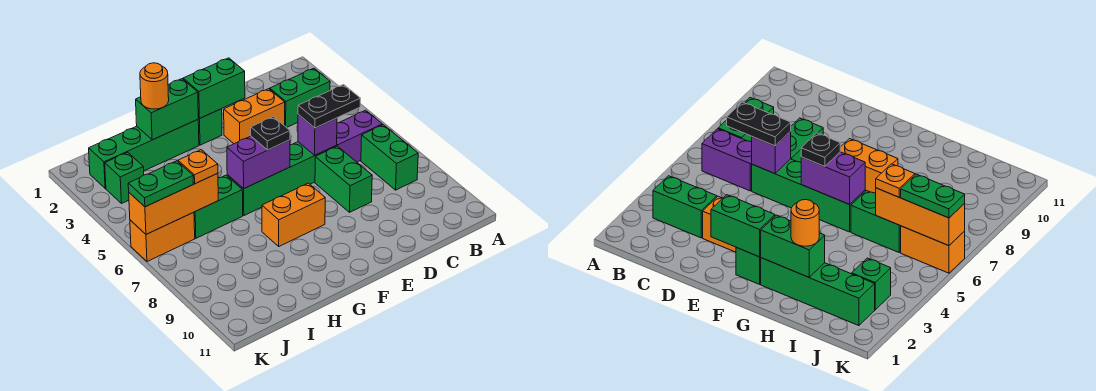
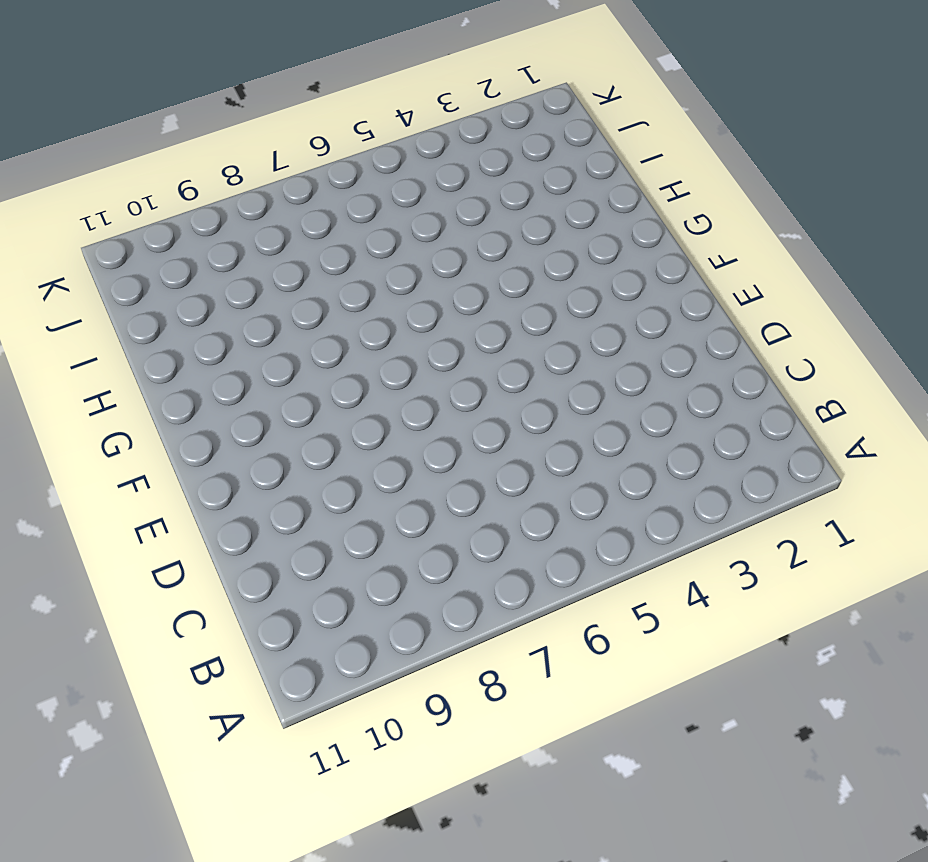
none -> green 1x2 brick [270,68,330,128]
none -> purple 1x2 brick [337,110,382,162]
none -> green 1x2 brick [361,125,418,190]

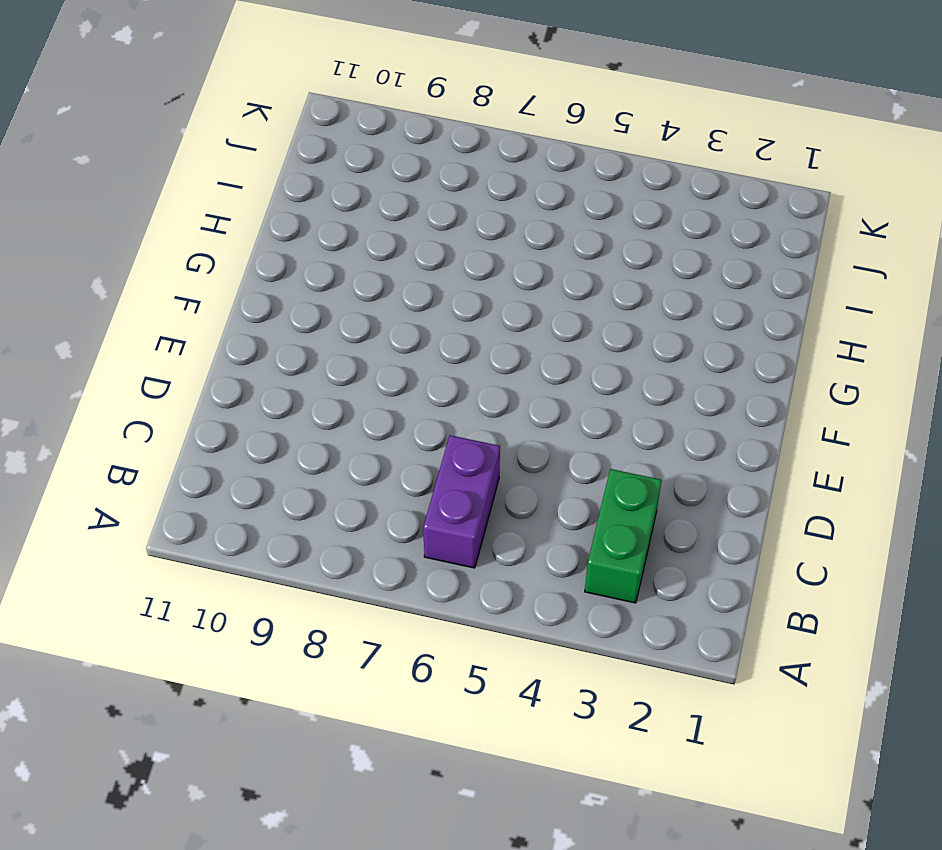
none -> green 1x2 brick [361,125,418,190]
none -> orange 1x2 brick [224,89,285,144]
none -> green 1x4 brick [227,142,337,215]

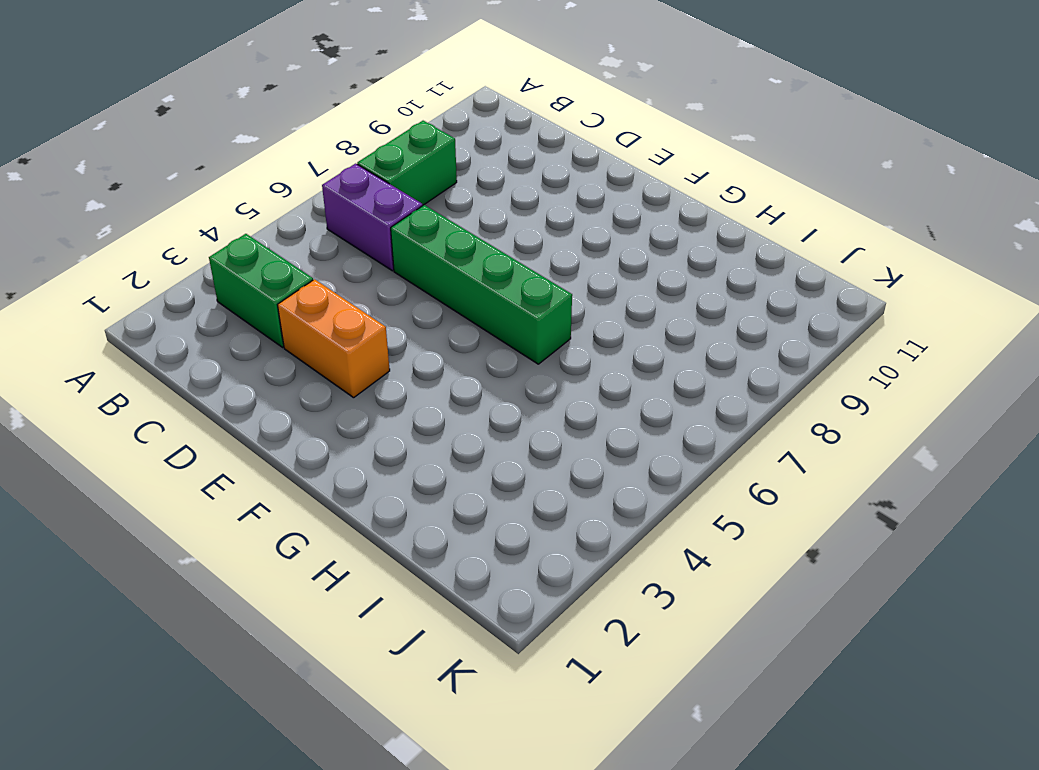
none -> green 1x2 brick [315,146,372,212]
none -> green 1x1 brick [198,109,222,145]
none -> orange 1x2 brick [262,183,325,246]

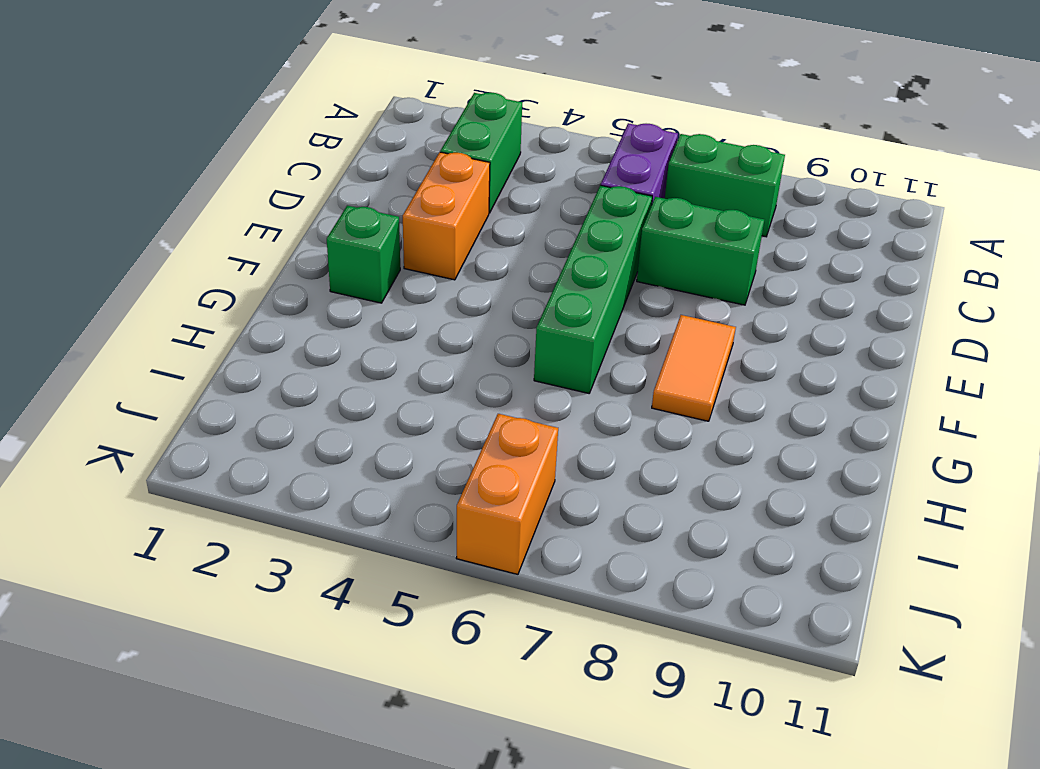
orange 1x2 tile [652,315,736,421] -> orange 1x2 brick [262,183,325,246]
none -> green 1x4 brick [89,120,199,188]
none -> green 1x2 brick [194,175,243,238]
none -> green 1x1 brick [105,152,144,204]

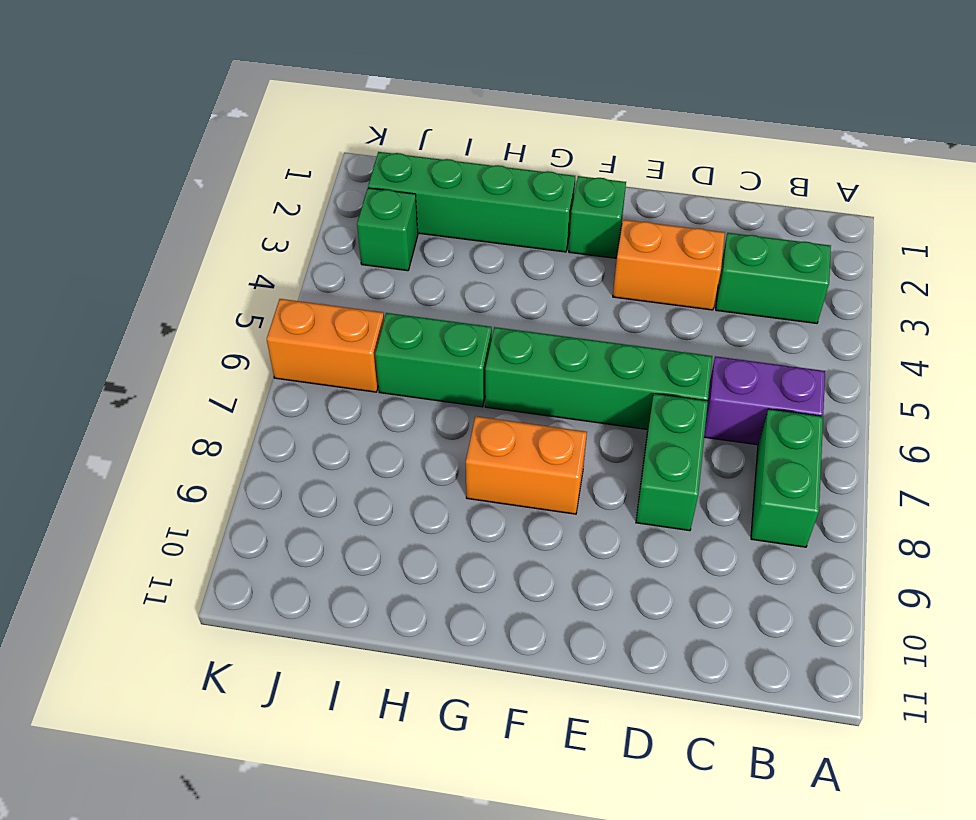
none -> purple 1x1 brick [298,115,337,155]
none -> green 1x2 brick [183,58,245,119]
none -> purple 1x2 brick [227,136,290,189]

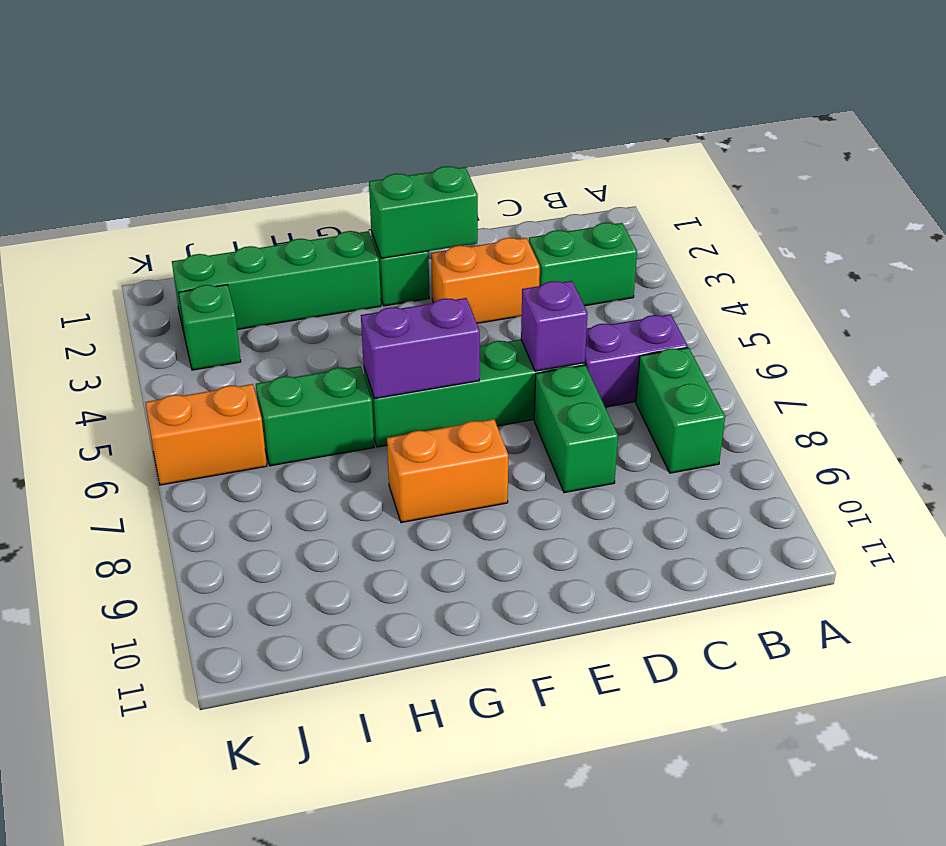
none -> green 1x2 brick [136,79,198,140]
none -> orange 1x3 brick [129,173,218,234]
none -> black 1x2 plate [298,85,361,128]

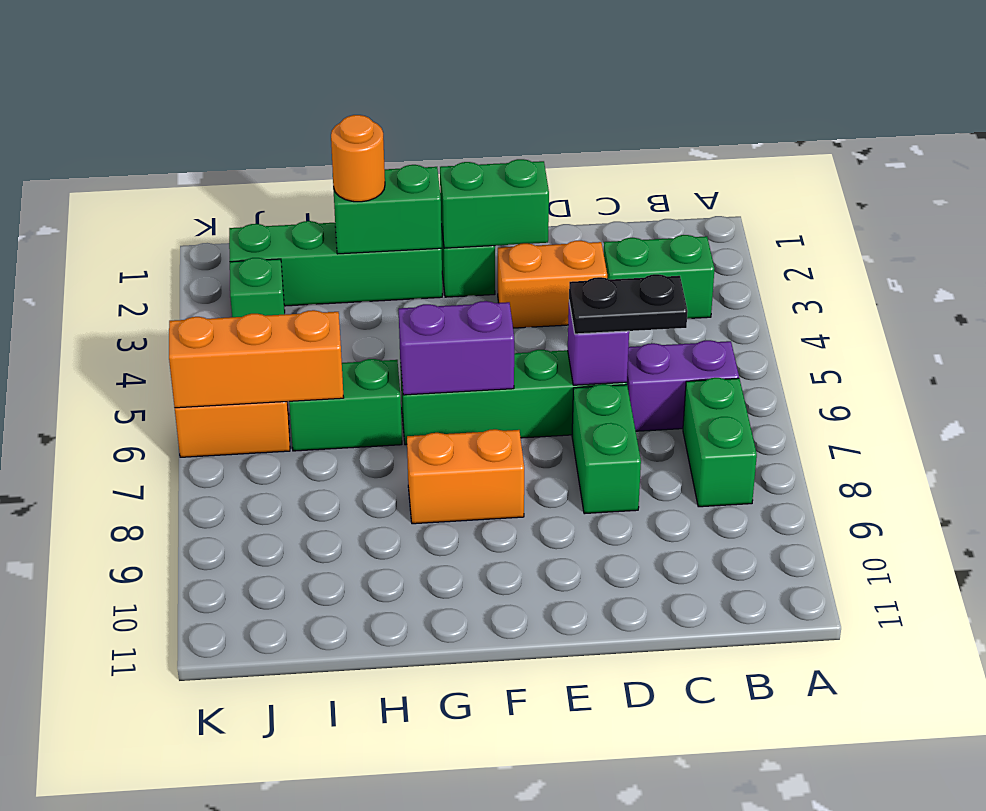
none -> black 1x1 plate [251,117,290,150]
none -> orange 1x1 plate [178,150,218,184]
none -> green 1x2 plate [128,161,193,207]

